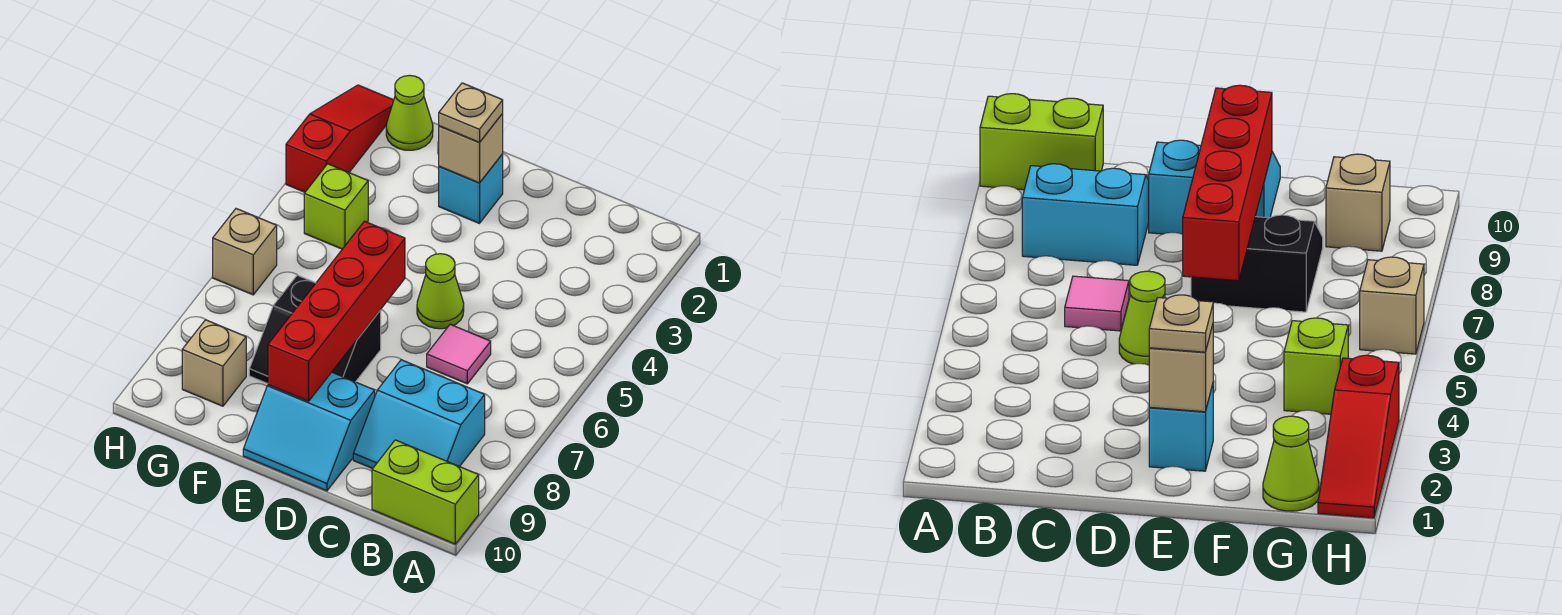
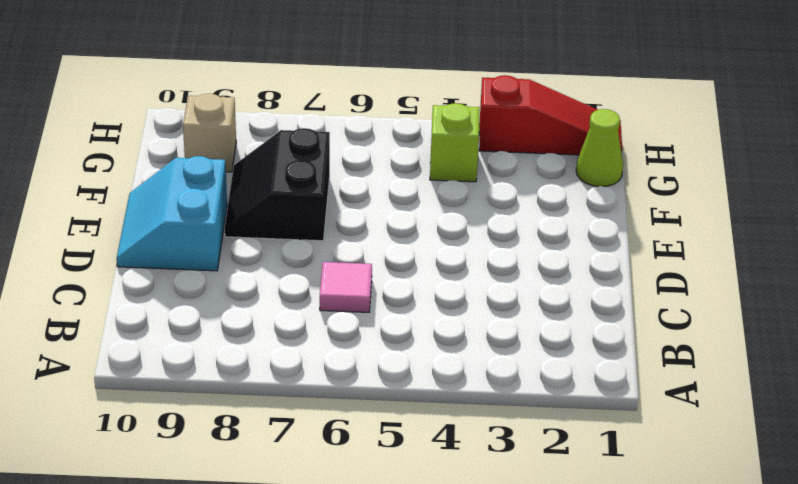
none -> lime 1x2 brick [372,440,479,544]
none -> cyan 2x2 slope [353,360,485,469]
none -> lime 1x1 cone [417,254,464,329]

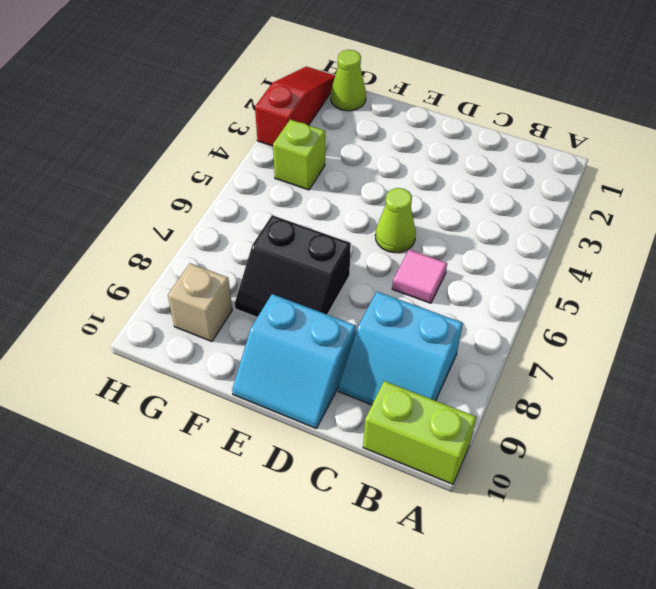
none -> cyan 1x1 brick [439,154,503,223]
none -> tan 1x1 brick [213,209,277,295]
none -> tan 1x1 brick [439,114,503,183]

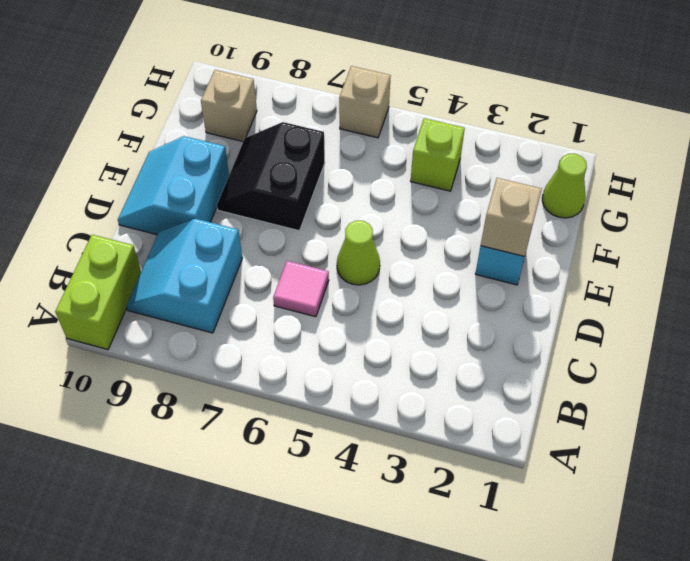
none -> red 1x3 slope [286,85,394,192]
none -> red 1x4 brick [268,221,405,401]
none -> tan 1x1 plate [439,83,503,142]

